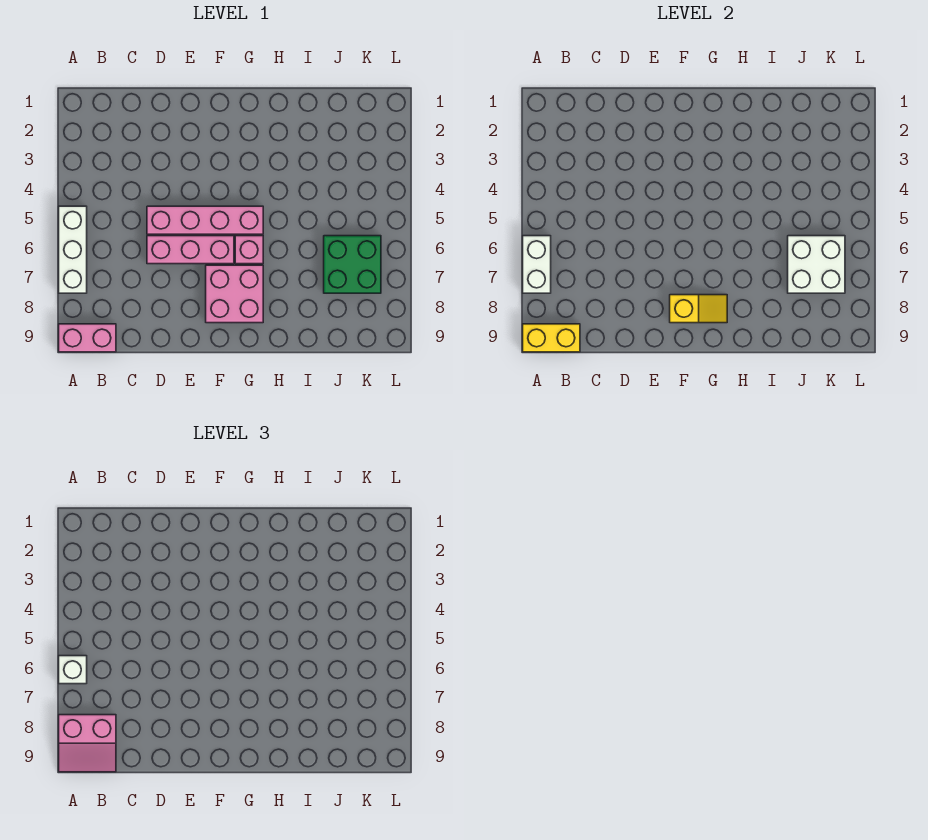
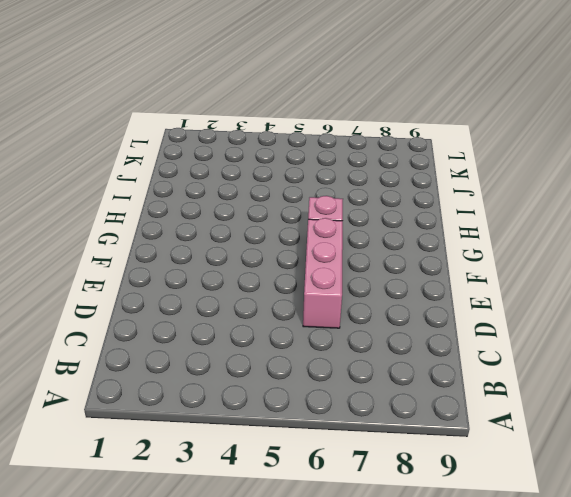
none -> white 1x3 brick [59,206,87,293]
none -> pink 1x2 brick [59,324,116,352]
none -> pink 1x4 brick [147,206,263,234]

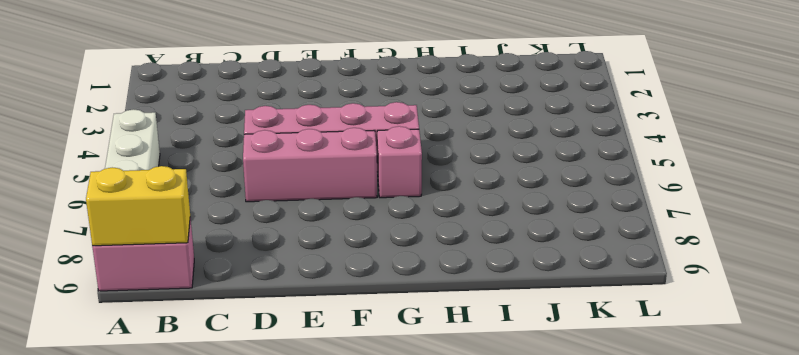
none -> pink 2x2 brick [206,265,263,323]
none -> green 2x2 brick [324,236,381,293]
none -> white 1x2 brick [523,236,551,293]

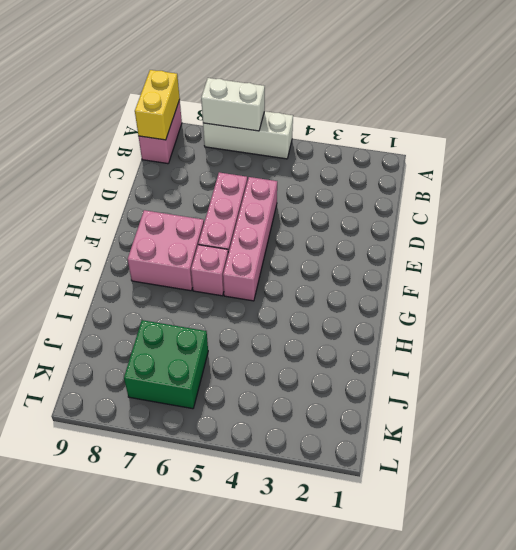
none -> yellow 1x2 slope [670,295,727,323]
none -> white 2x2 brick [788,236,845,293]
none -> white 1x1 brick [59,656,87,684]

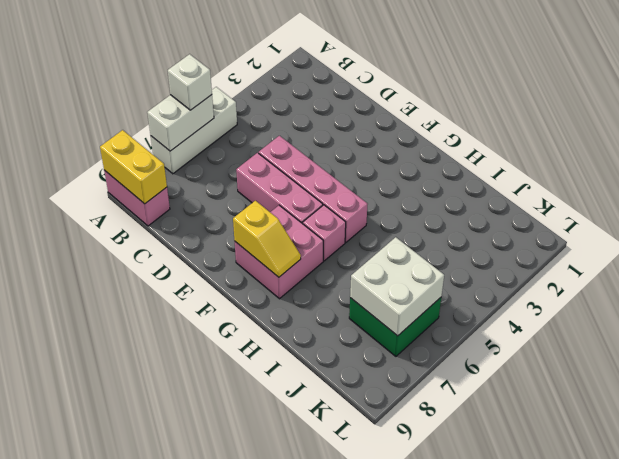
none -> pink 2x2 slope [59,715,116,772]

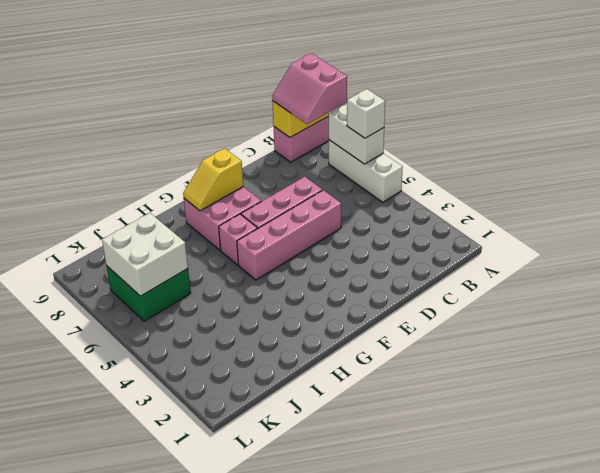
pink 2x2 slope [272,53,347,124] -> pink 2x2 slope turned to [59,715,116,772]

